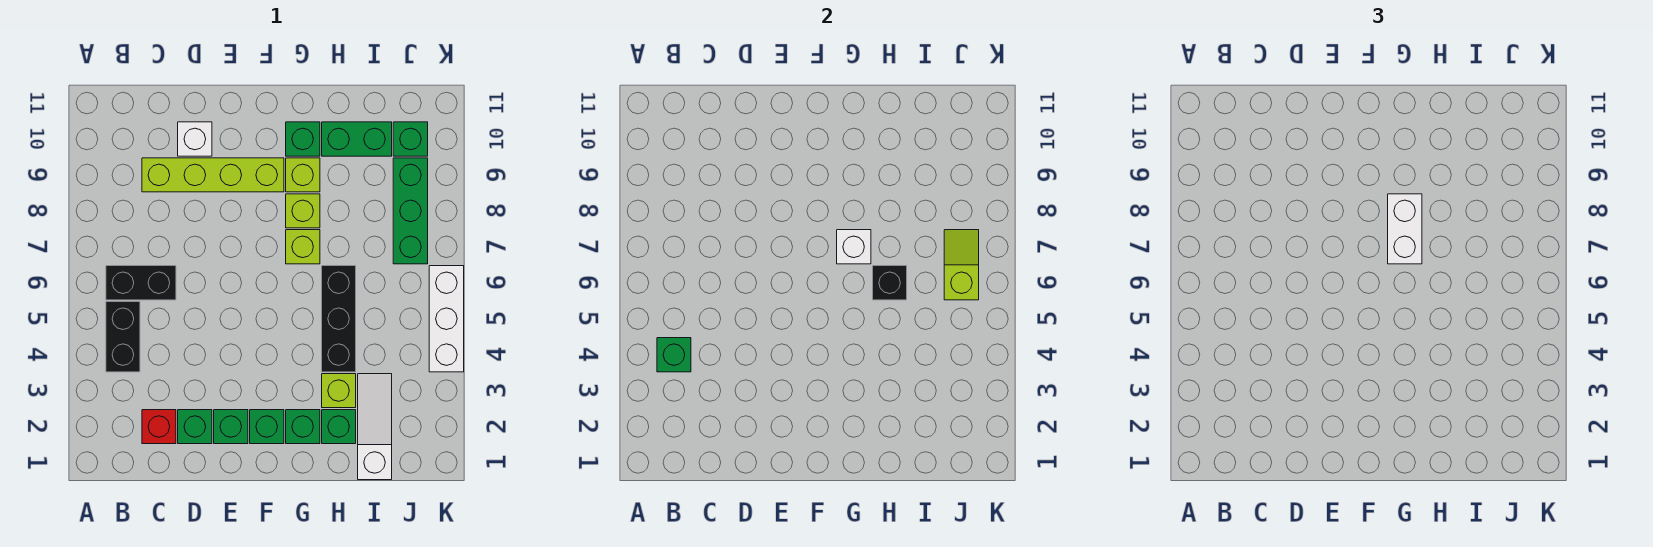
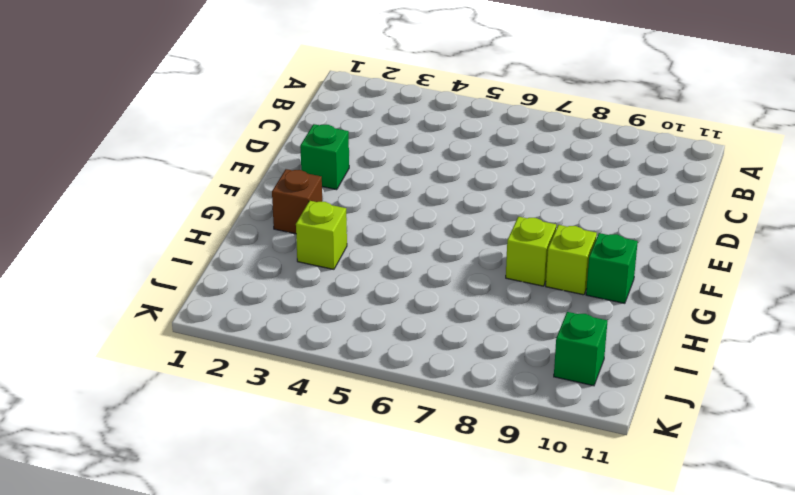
brown 1x1 brick [272,169,322,234] -> green 1x1 brick [286,410,320,444]
none -> black 1x2 brick [106,302,140,372]
none -> black 1x2 brick [106,266,176,300]
none -> red 1x1 brick [142,410,176,444]

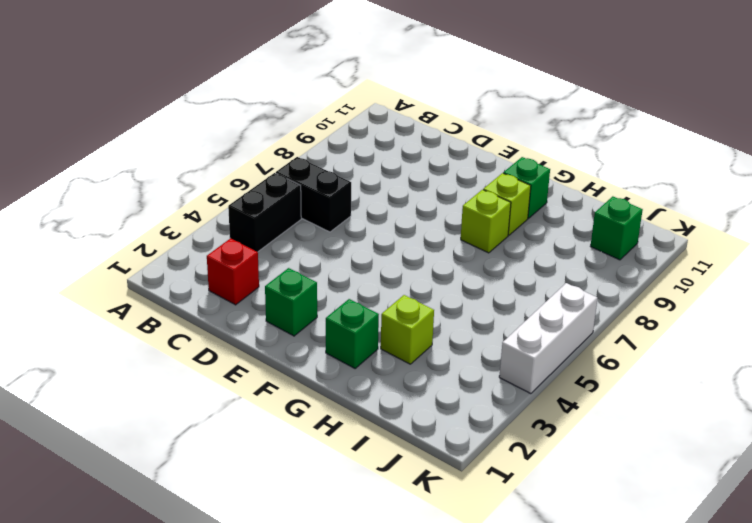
none -> lime 1x4 brick [142,158,284,192]
none -> green 1x1 brick [178,410,212,444]
none -> white 1x1 brick [178,122,212,156]

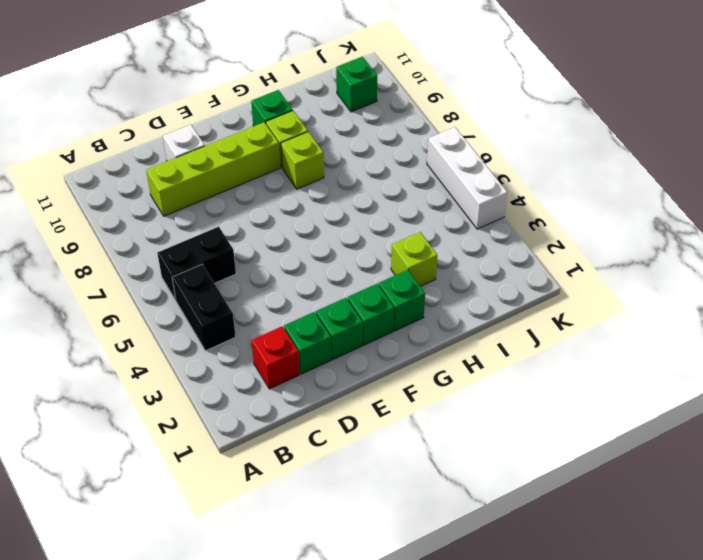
none -> lime 1x1 brick [286,230,320,264]
none -> green 1x1 brick [322,410,356,444]
none -> black 1x3 brick [322,266,356,372]

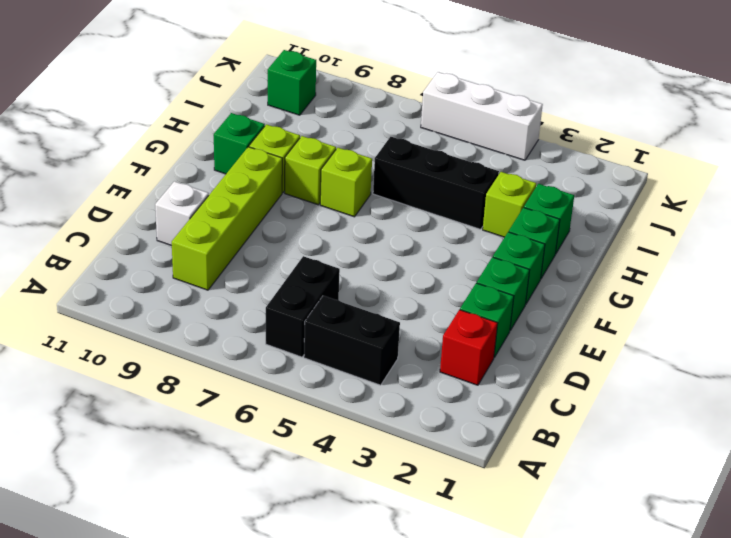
none -> green 1x2 brick [322,122,392,156]
none -> white 1x3 slope [358,374,392,480]
none -> green 1x3 brick [393,158,428,264]

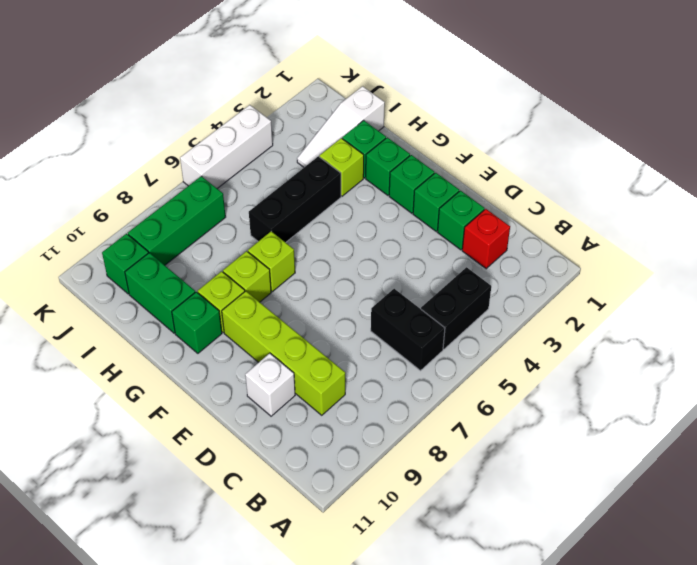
none -> green 1x1 brick [657,338,691,372]
none -> white 1x1 brick [837,230,871,264]
none -> black 1x1 brick [873,266,907,300]

